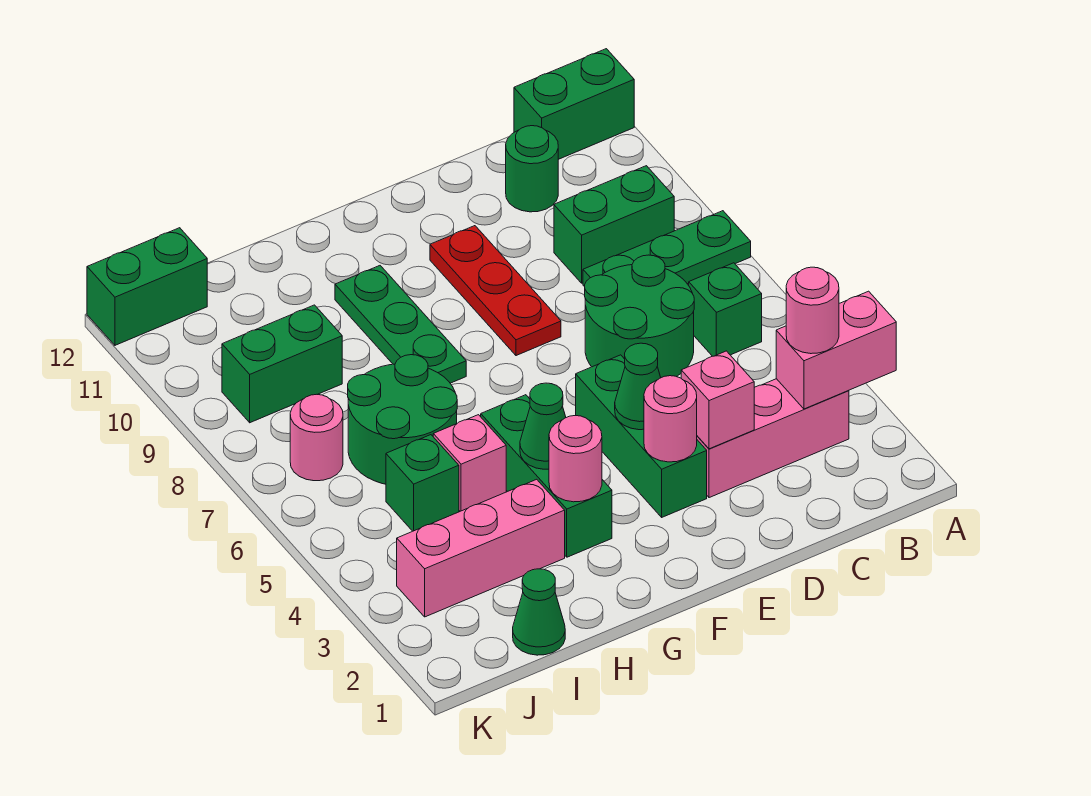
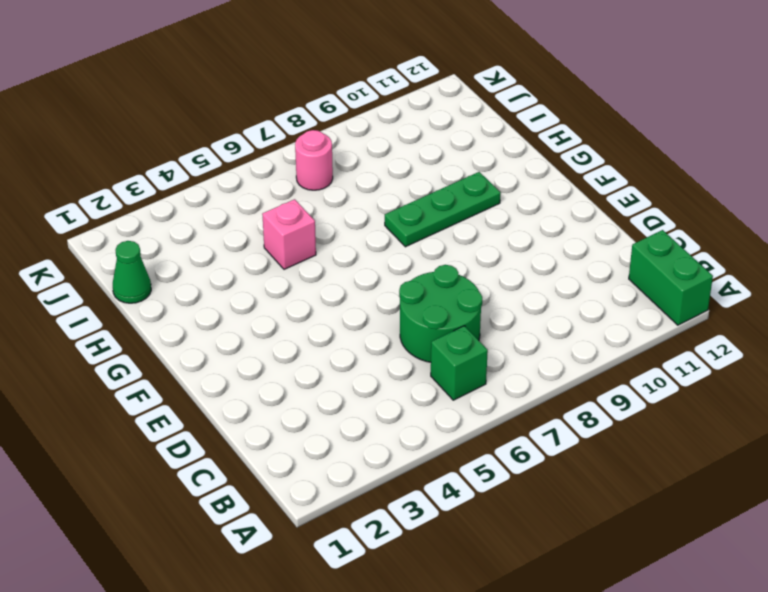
none -> green 1x3 plate [583,211,751,287]
none -> pink 1x3 brick [697,379,849,498]
none -> green 1x2 brick [554,166,674,283]

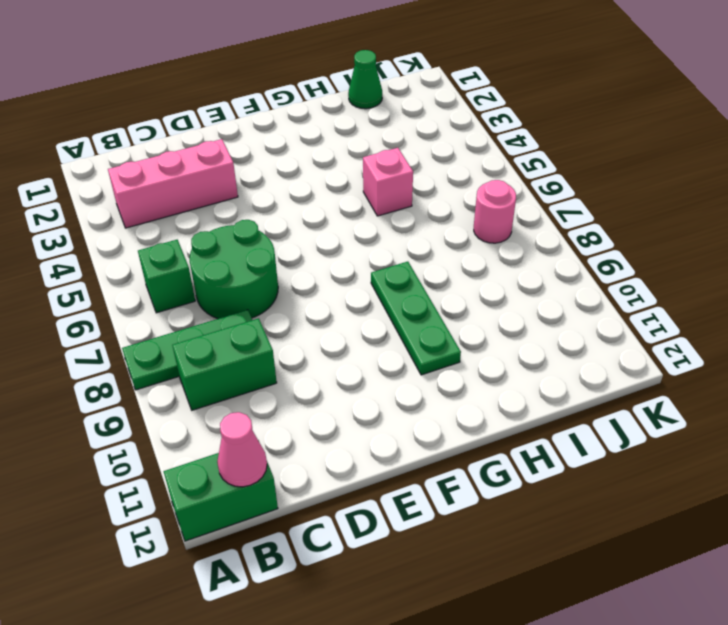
pink 1x1 cone [217,412,267,487] -> none
none -> green 1x1 round brick [506,126,558,212]
none -> green 1x3 brick [576,355,707,517]
none -> red 1x3 plate [430,226,561,356]

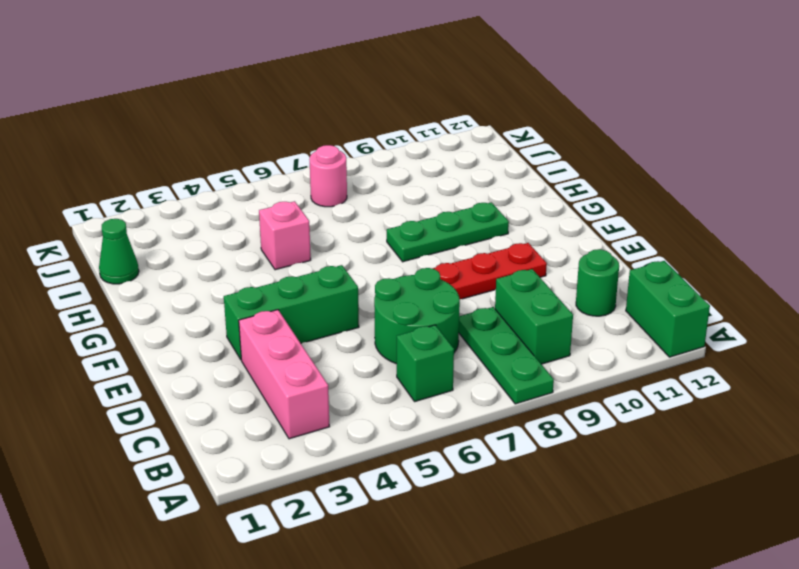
none -> green 1x3 brick [481,395,612,557]
none -> pink 1x3 brick [397,479,565,617]
none -> green 2x2 round brick [348,355,457,484]

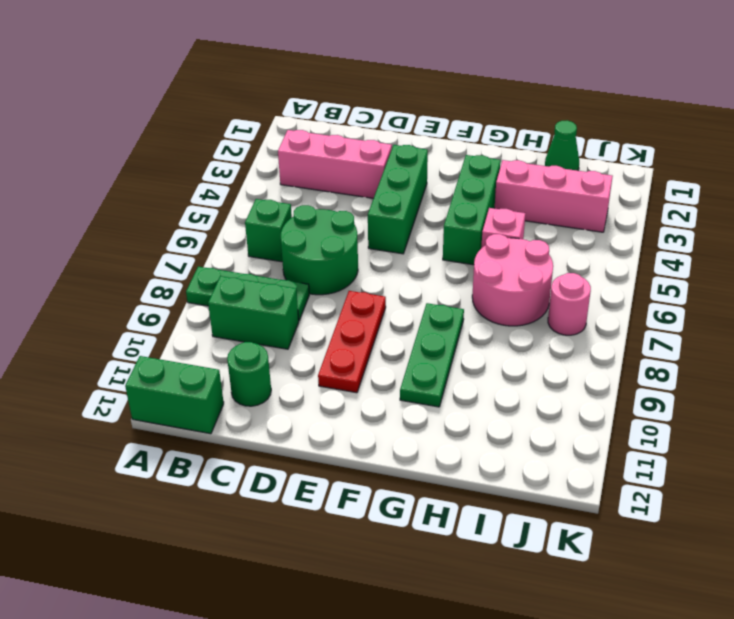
pink 2x2 round brick [472,234,553,326] -> green 2x2 round brick [348,355,457,484]
none -> green 1x1 brick [386,435,459,531]
none -> green 1x2 brick [222,305,342,423]
none -> green 1x2 brick [87,228,207,345]

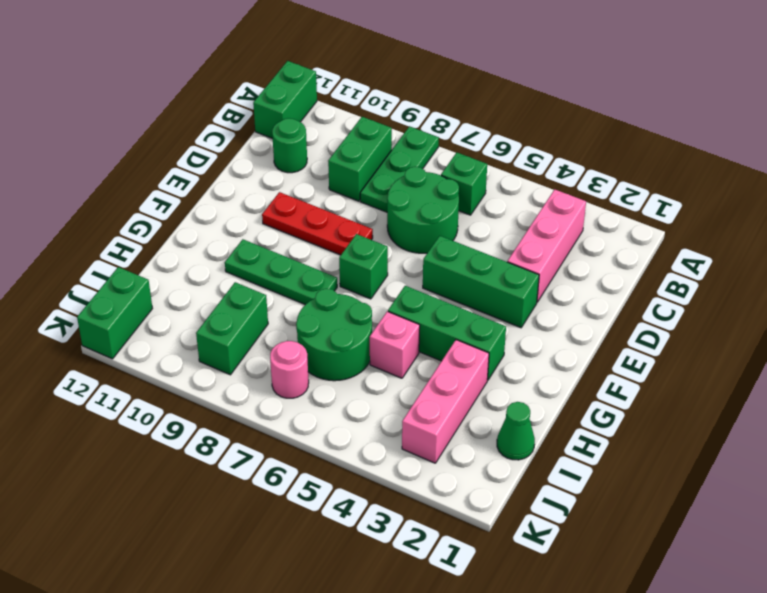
green 1x1 brick [339,234,388,299] -> green 1x1 brick moved to [386,435,459,531]
none -> pink 1x2 brick [776,291,896,409]
none -> pink 1x1 brick [681,351,754,449]
none -> pink 1x1 round brick [644,376,697,462]

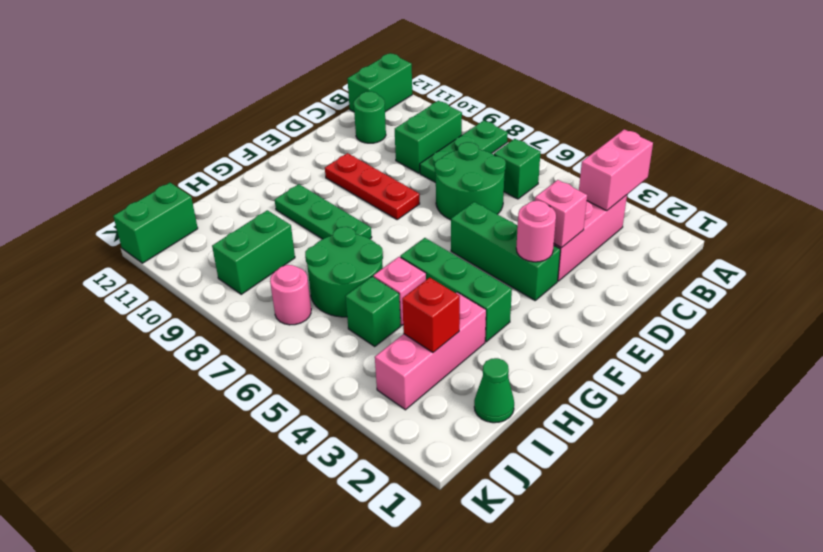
red 1x1 brick [402,277,460,352] -> none
none -> green 1x1 cone [615,343,661,430]
none -> pink 1x1 round brick [549,416,602,502]
none -> green 1x1 cone [520,383,566,469]

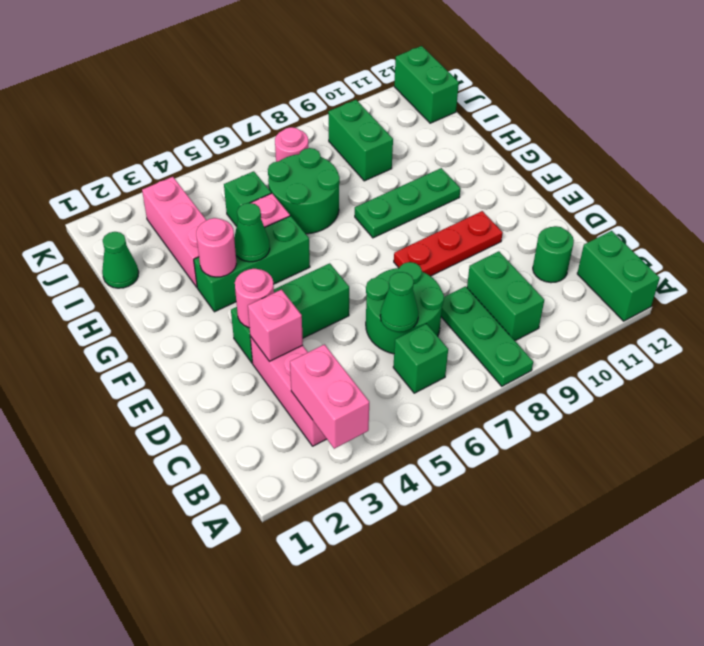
green 1x1 cone [380,272,418,332] -> green 1x1 cone moved to [615,343,661,430]
none -> pink 1x1 round brick [786,267,839,354]

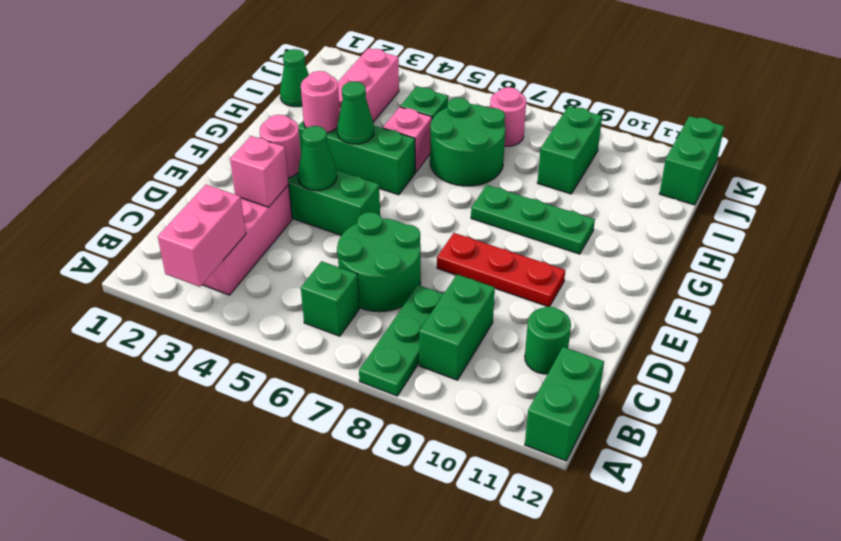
none -> pink 1x1 round brick [786,267,839,354]

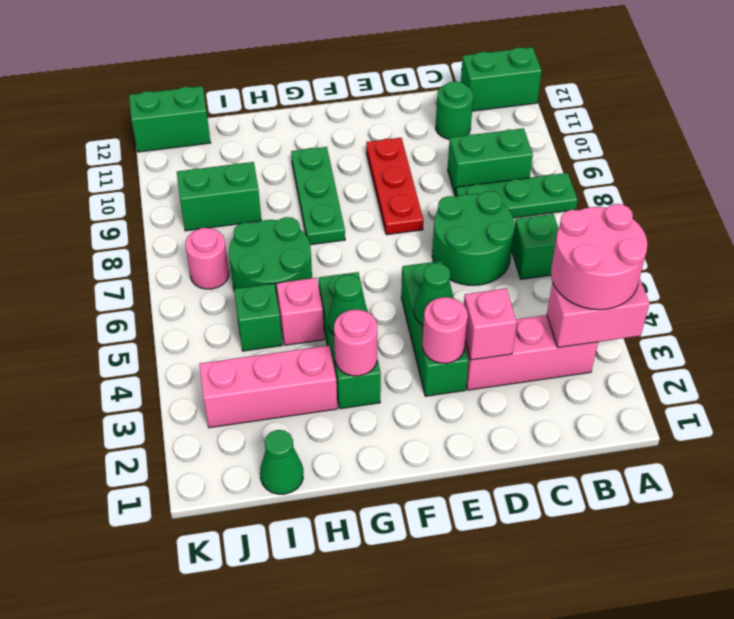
pink 2x2 round brick [551,204,647,310] -> pink 1x1 round brick [786,267,839,354]

